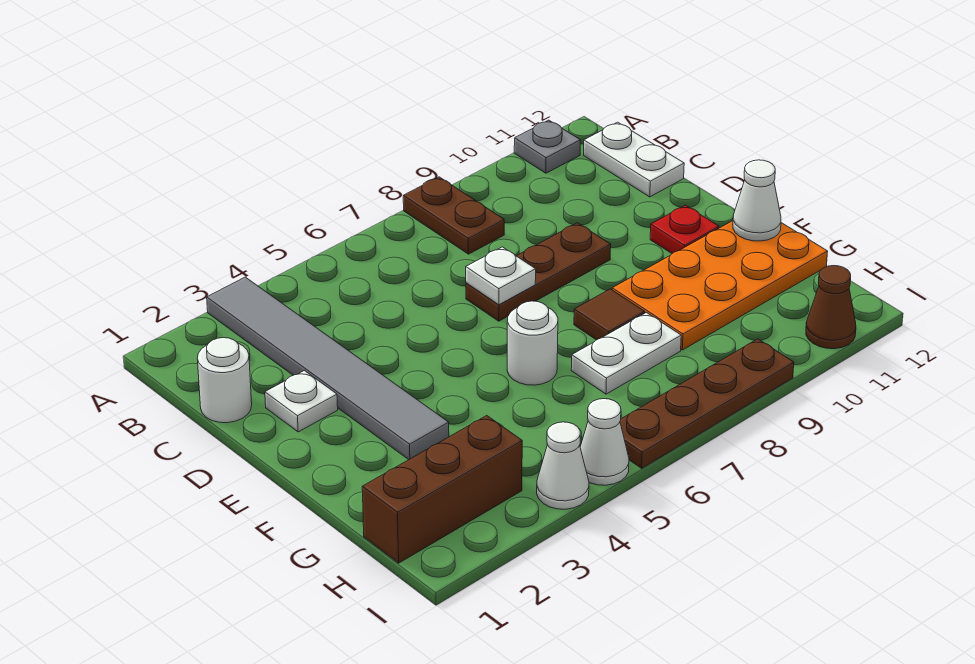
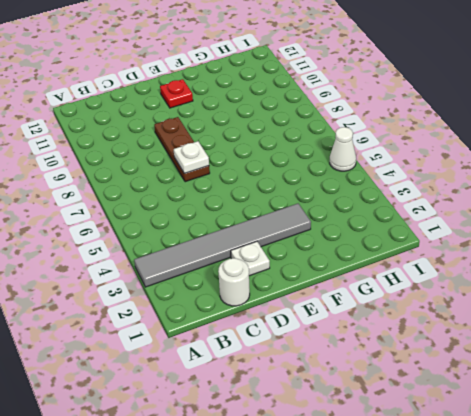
none -> brown 1x2 plate [403,177,504,254]
none -> grey 1x1 plate [514,120,580,173]
none -> white 1x2 plate [584,122,684,197]

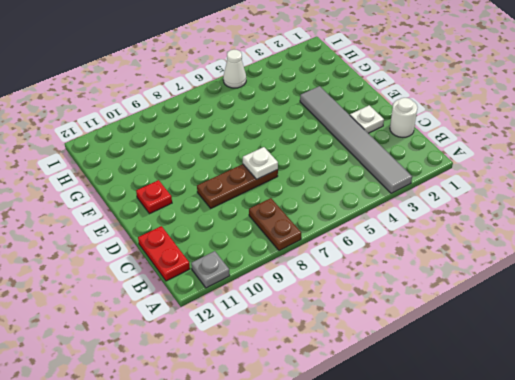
red 1x2 plate [138,226,190,281] -> white 1x2 plate [584,122,684,197]
none -> white 1x1 round brick [507,301,558,385]
none -> brown 1x1 tile [574,289,645,340]
none -> orange 2x4 plate [612,221,828,350]

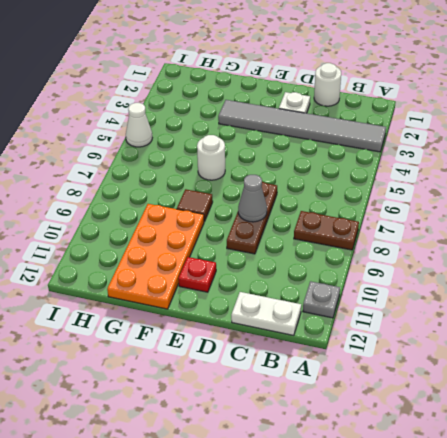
grey 1x1 cone [238,175,267,222] -> none
none -> white 1x2 plate [571,313,681,394]
none -> brown 1x3 brick [362,416,522,563]
none -> white 1x1 cone [537,422,589,509]

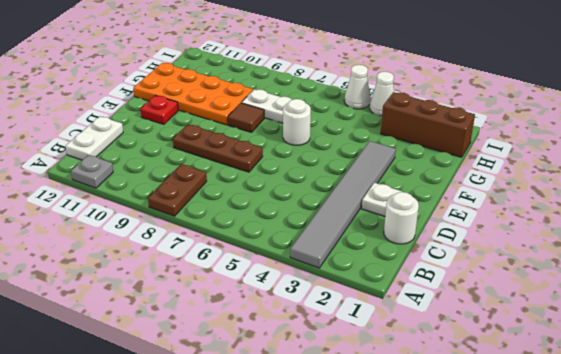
none -> brown 1x4 plate [620,339,794,468]
none -> brown 1x1 cone [806,266,856,349]
none -> white 1x1 plate [466,247,536,305]

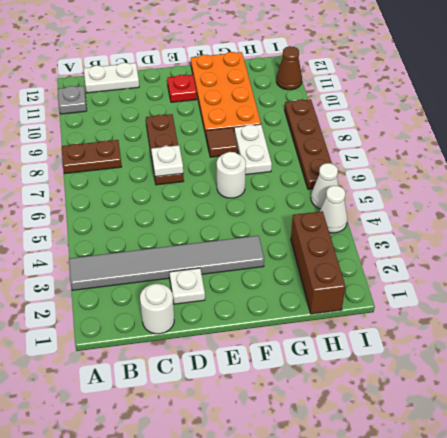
none -> white 1x1 cone [733,160,781,241]

